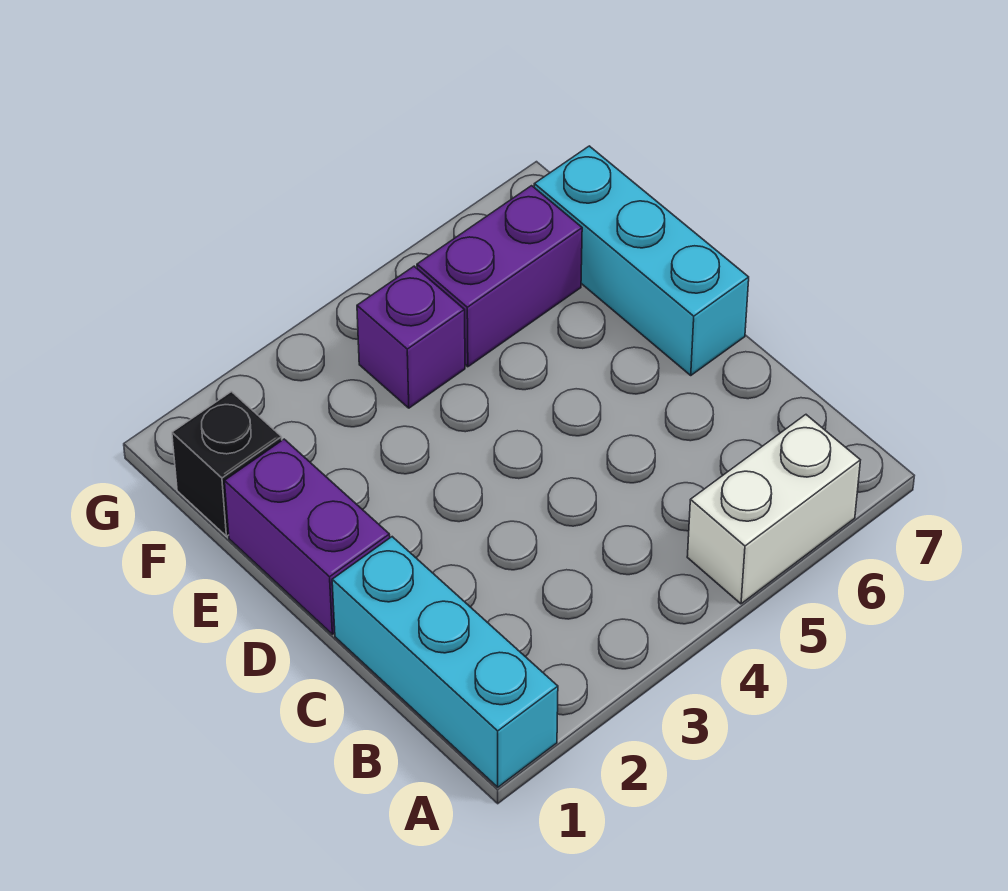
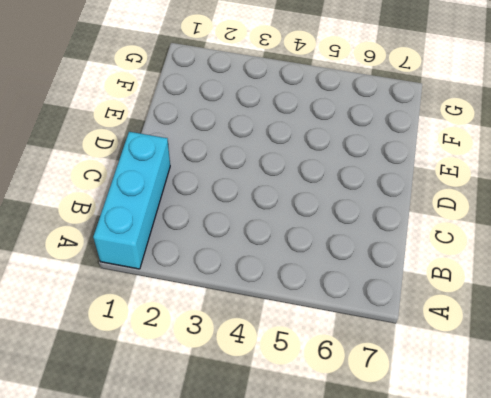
none -> white 1x2 brick [687,415,860,604]
none -> purple 1x2 brick [225,439,390,634]

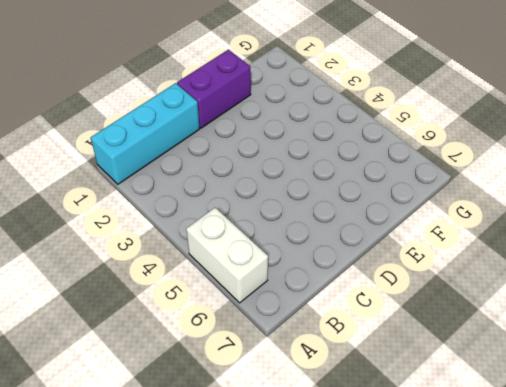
none -> cyan 1x3 brick [534,146,749,375]
none -> black 1x1 brick [172,392,282,536]

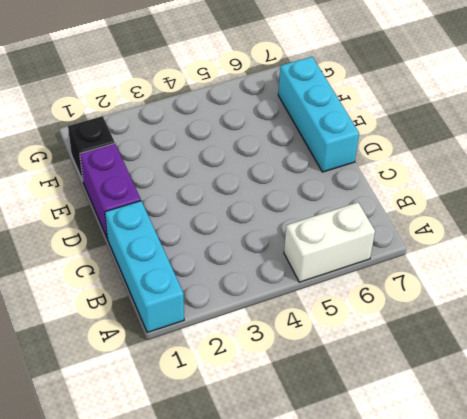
none -> purple 1x1 brick [357,266,465,408]
none -> purple 1x2 brick [417,186,582,367]

